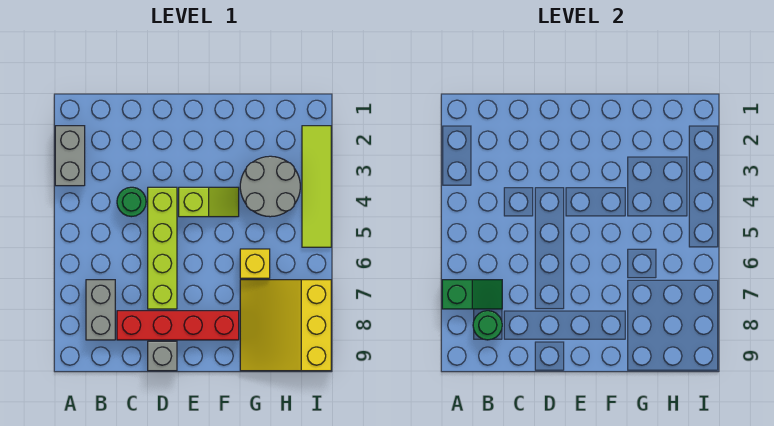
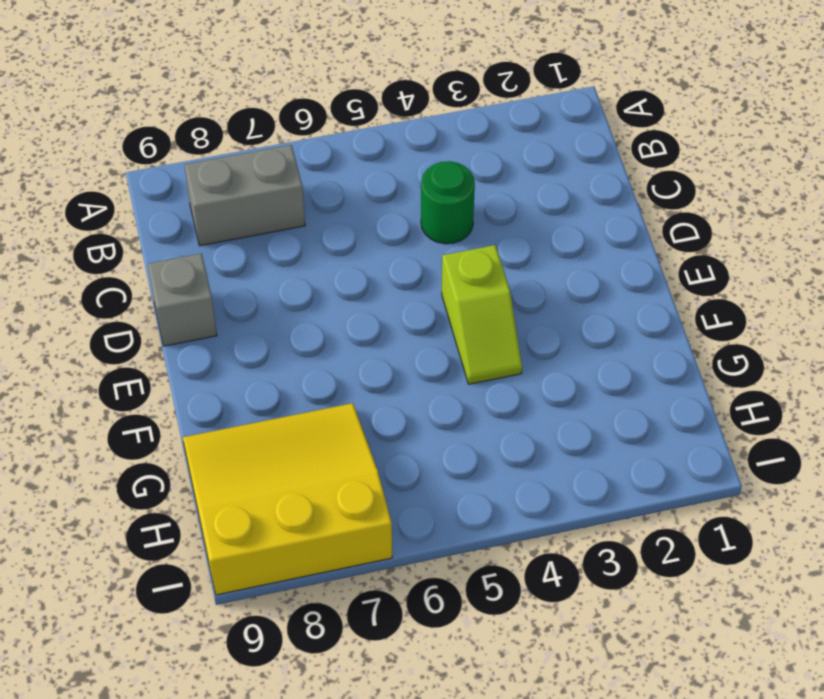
none -> grey 1x2 brick [55,126,85,186]
none -> red 1x4 brick [117,311,239,340]
none -> lime 1x4 brick [148,187,177,309]

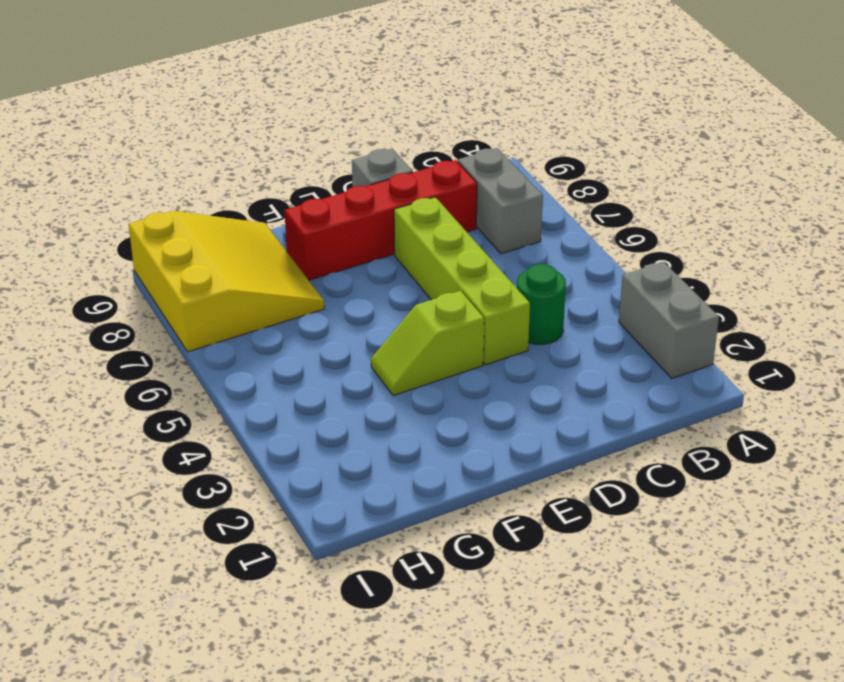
none -> grey 2x2 round brick [240,156,300,217]
none -> yellow 1x1 brick [240,249,270,278]
none -> lime 1x4 tile [302,126,331,247]

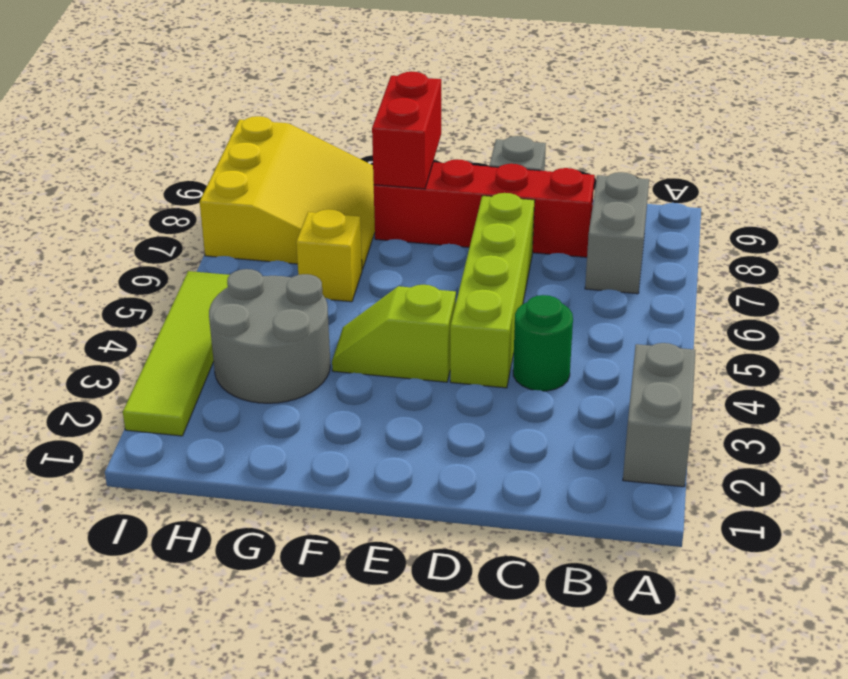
red 1x2 brick [372,72,441,189] -> none
none -> green 1x2 slope [442,280,502,309]
none -> green 1x1 round brick [473,311,502,340]

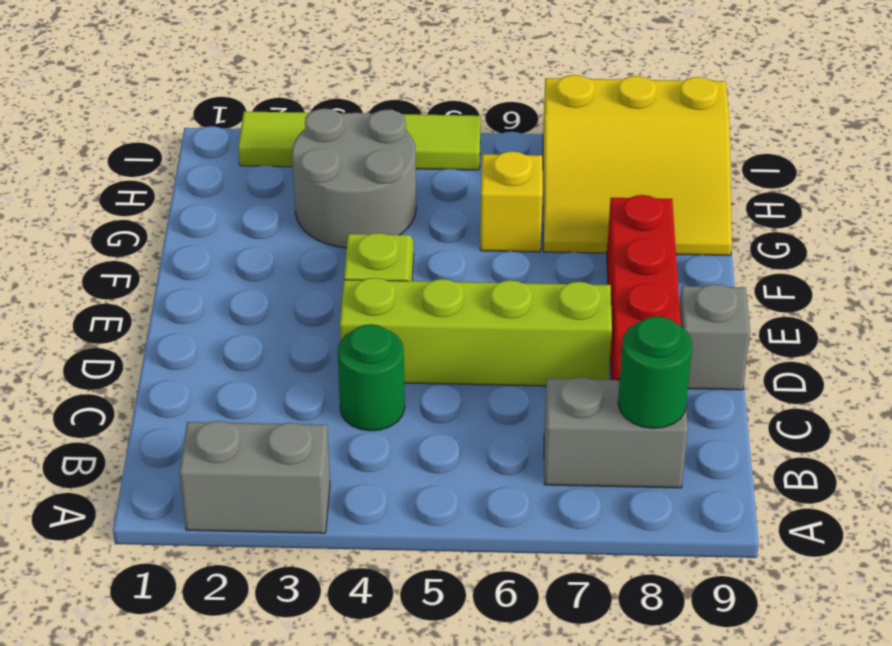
none -> green 1x2 slope [442,280,502,309]

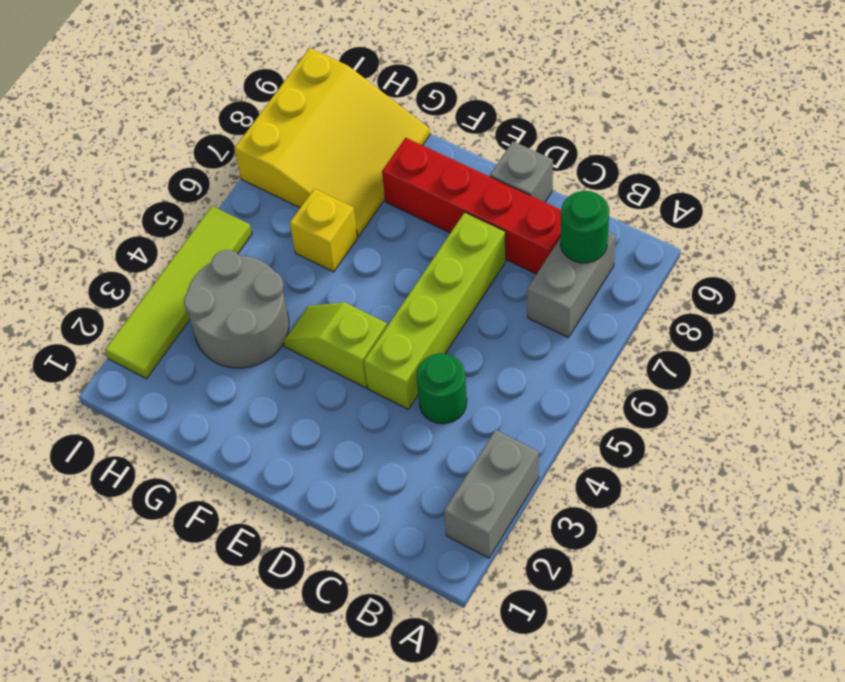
none -> green 1x2 slope [442,280,502,309]

